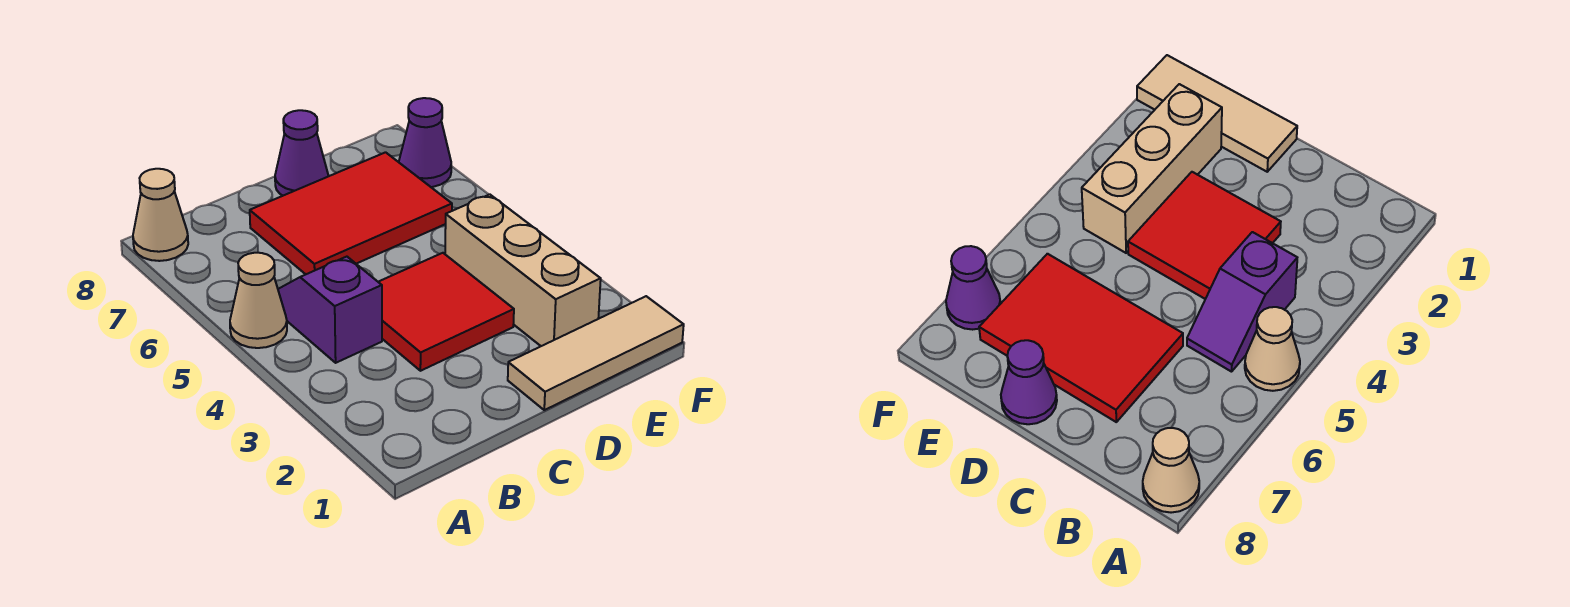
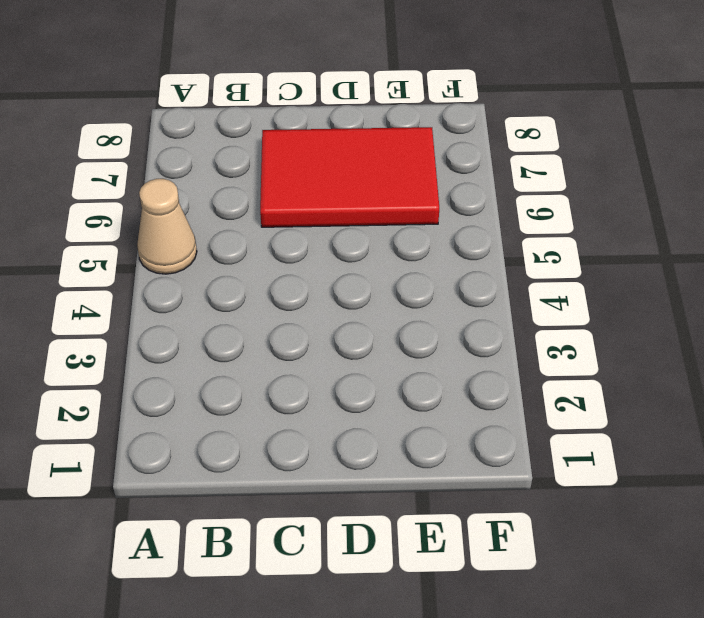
none -> tan 1x1 cone [133,169,188,261]
none -> purple 1x2 slope [278,257,382,363]

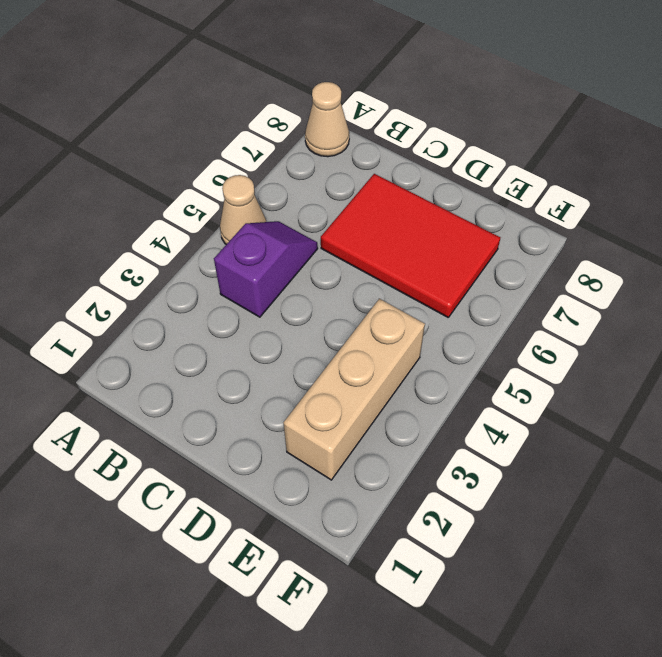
none -> red 2x2 tile [379,253,514,371]
none -> tan 1x3 tile [508,296,684,410]

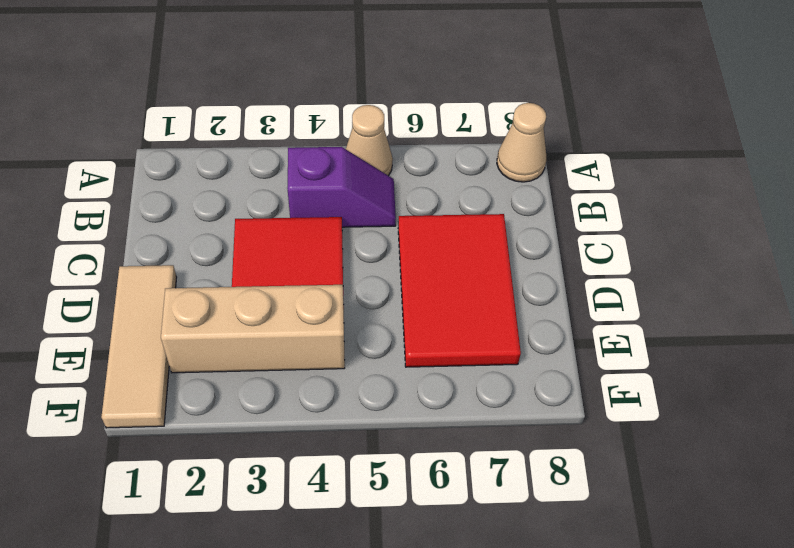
none -> purple 1x1 cone [275,110,328,196]
none -> purple 1x1 cone [399,98,451,187]

